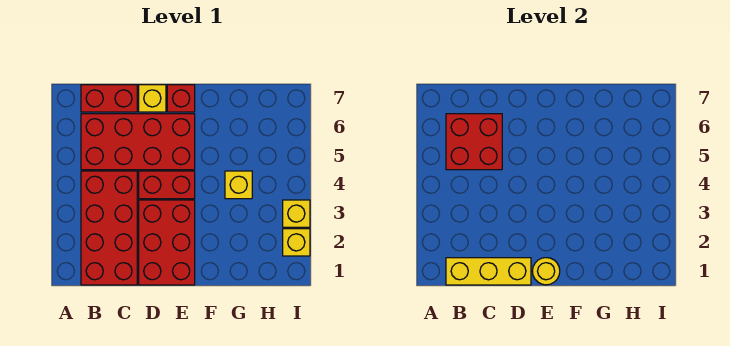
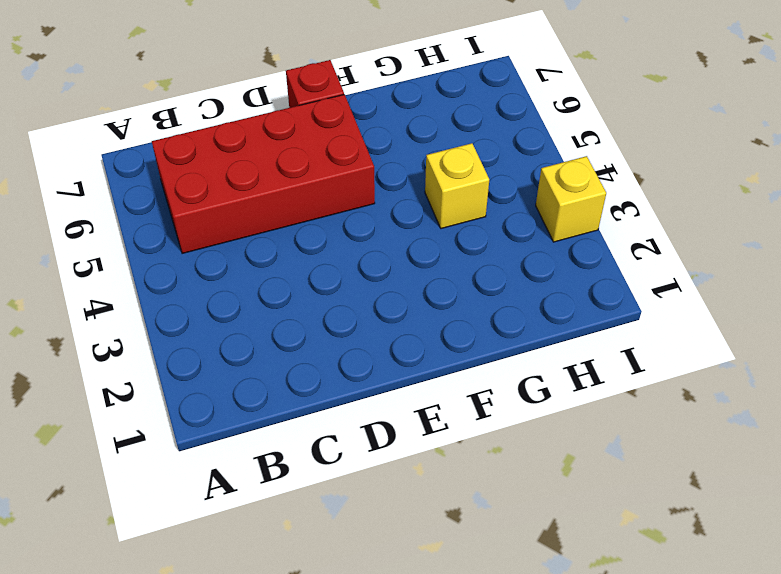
none -> red 2x4 brick [81,171,137,285]
none -> red 1x2 brick [81,85,137,112]
none -> red 2x3 brick [139,200,195,285]

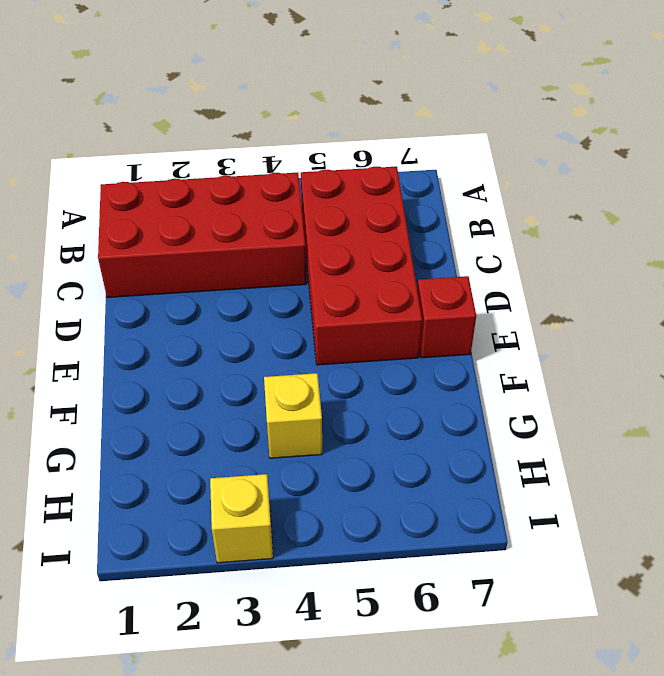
none -> red 1x2 brick [81,85,137,112]
none -> red 2x3 brick [139,200,195,285]
none -> red 1x2 brick [139,171,195,199]

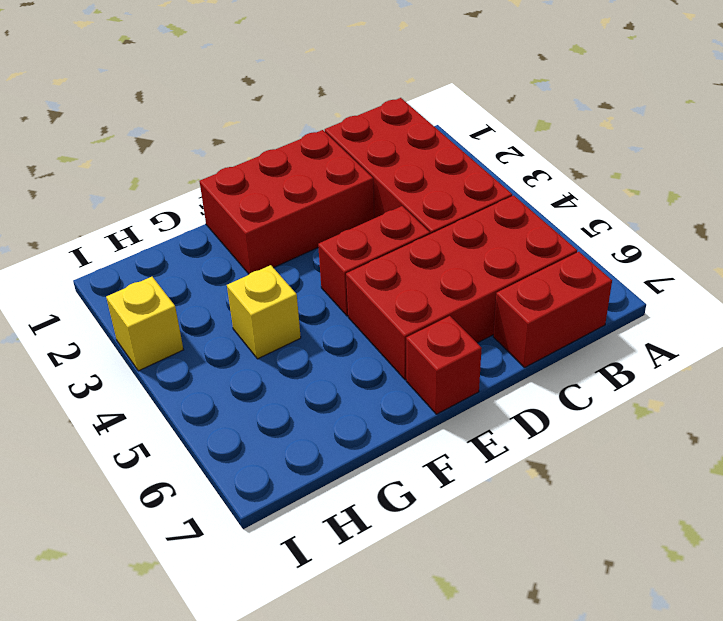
red 2x3 brick [199,130,374,274] -> red 2x3 brick turned to [139,200,195,285]
none -> yellow 1x1 brick [139,85,166,112]
none -> yellow 1x1 brick [283,229,310,256]
none -> yellow 1x3 brick [446,258,531,285]

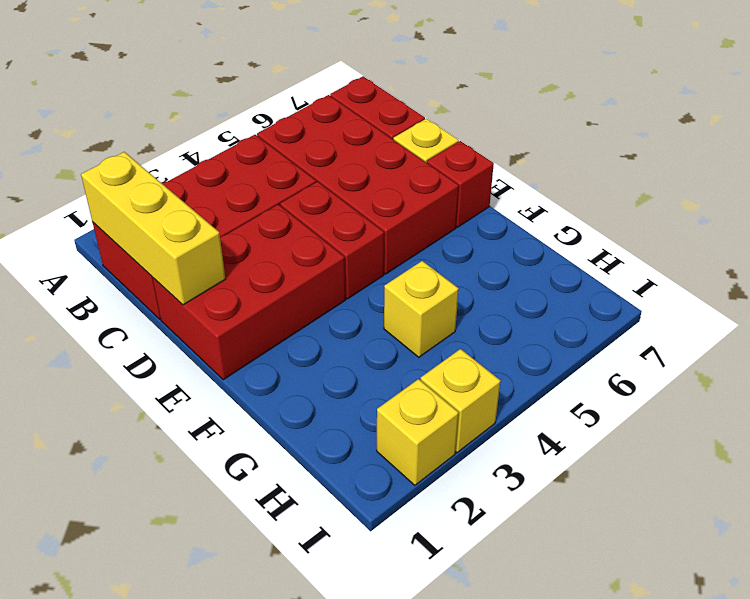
none -> red 2x2 brick [446,114,502,170]
none -> yellow 1x1 round brick [532,258,560,285]

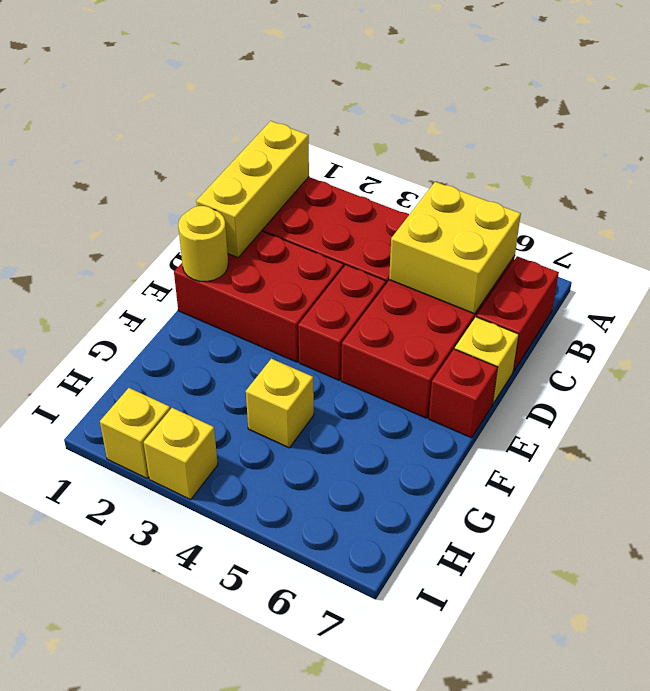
yellow 2x2 brick [389,182,521,314] -> red 2x2 brick [446,114,502,170]

